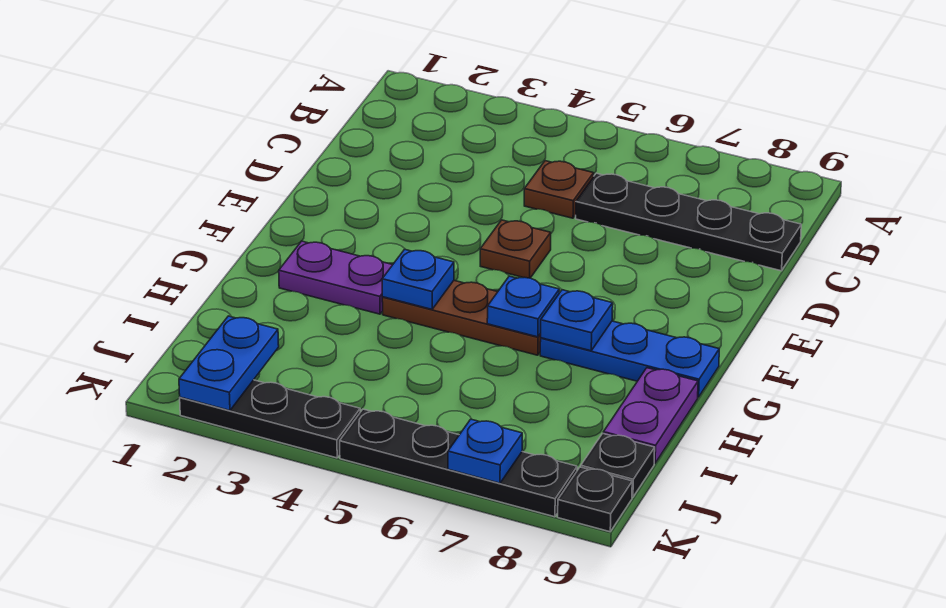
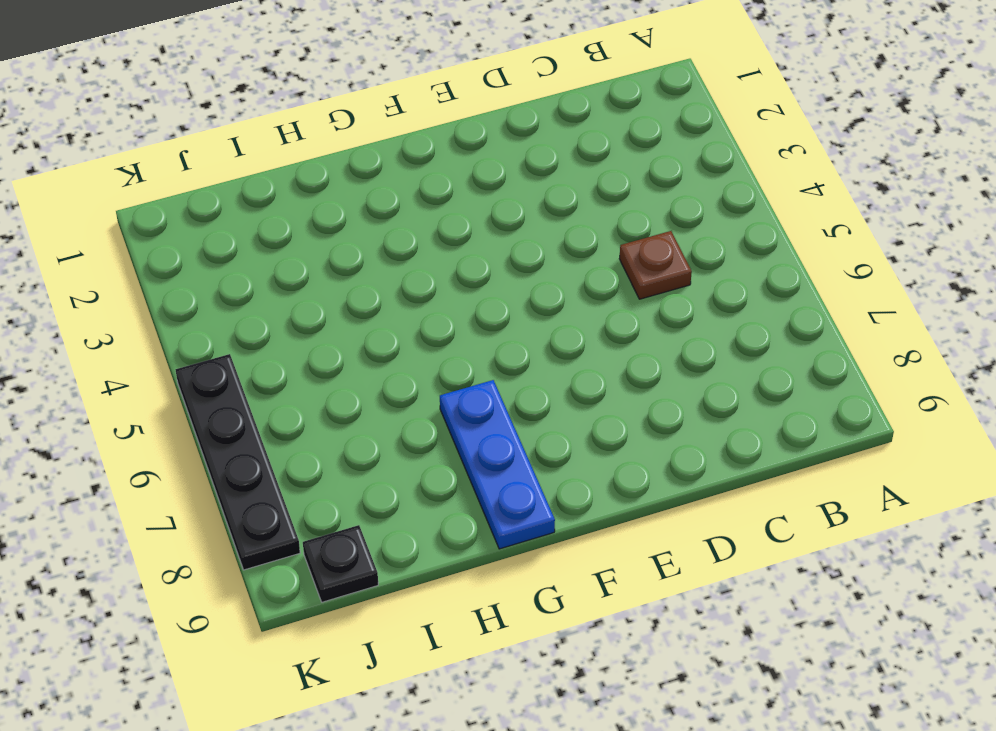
none -> black 1x4 plate [576,173,801,271]
none -> brown 1x1 plate [480,220,551,278]
none -> purple 1x2 plate [279,241,392,314]

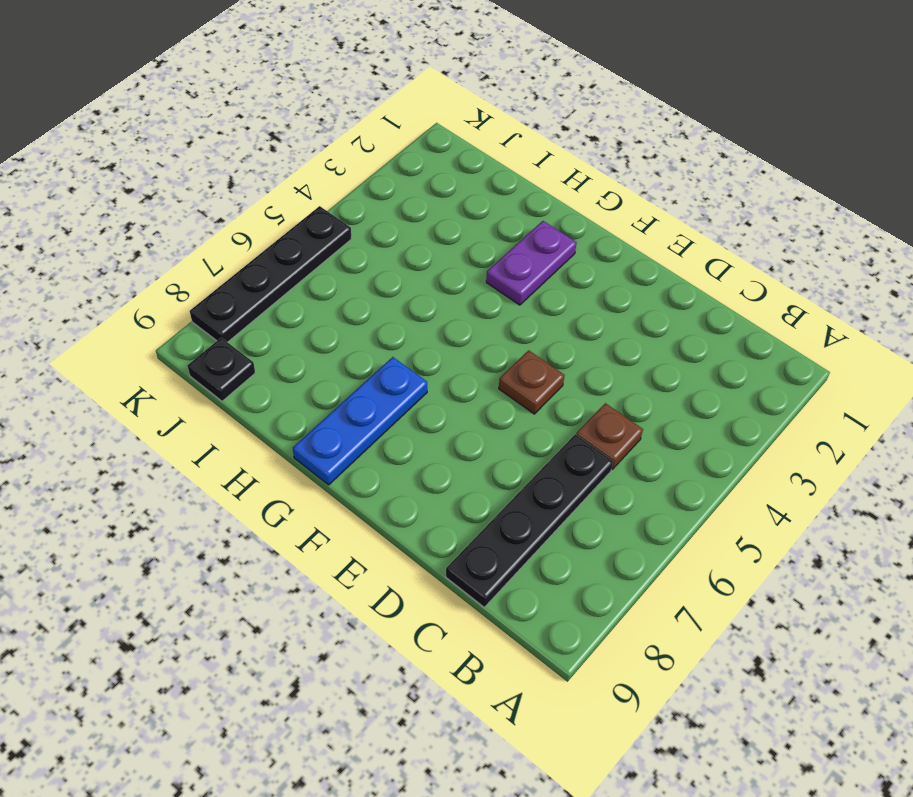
none -> brown 1x3 plate [382,281,541,355]
none -> purple 1x2 plate [603,368,698,463]
none -> black 1x3 plate [180,380,360,458]

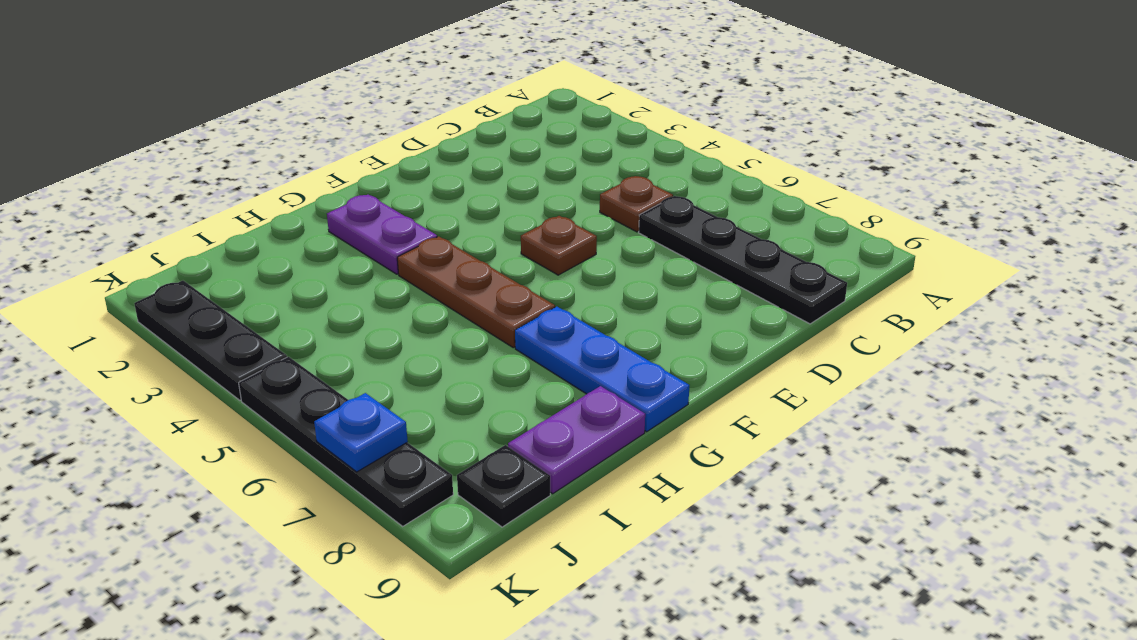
none -> black 1x1 plate [558,467,632,532]
none -> blue 1x1 plate [382,249,454,309]
none -> blue 1x1 plate [487,276,559,337]

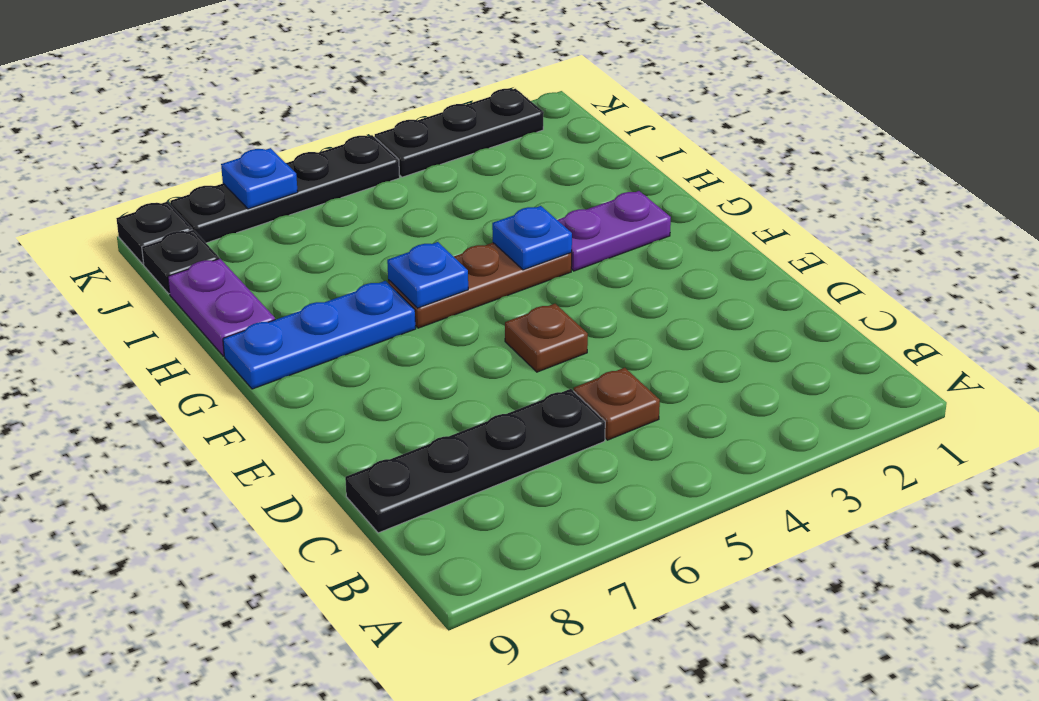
none -> blue 1x1 plate [541,290,613,351]
none -> blue 1x2 plate [179,316,279,411]

